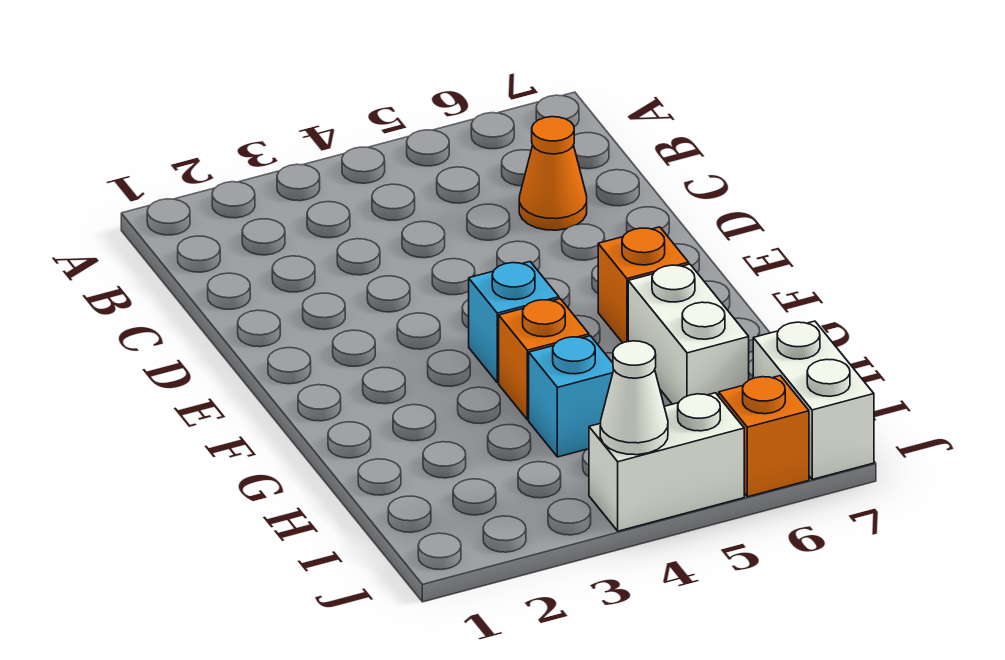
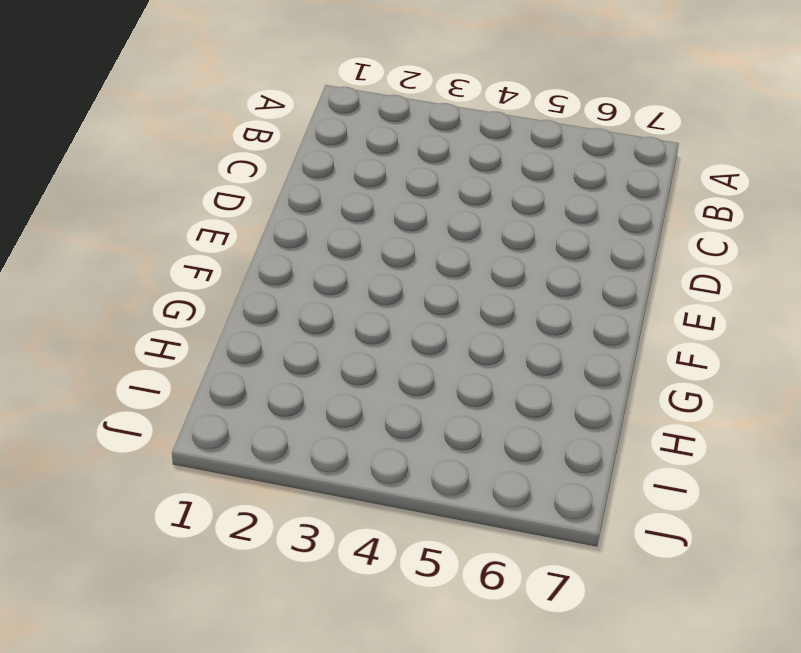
none -> orange 1x1 cone [519,117,587,230]
none -> cyan 1x1 brick [469,262,559,383]

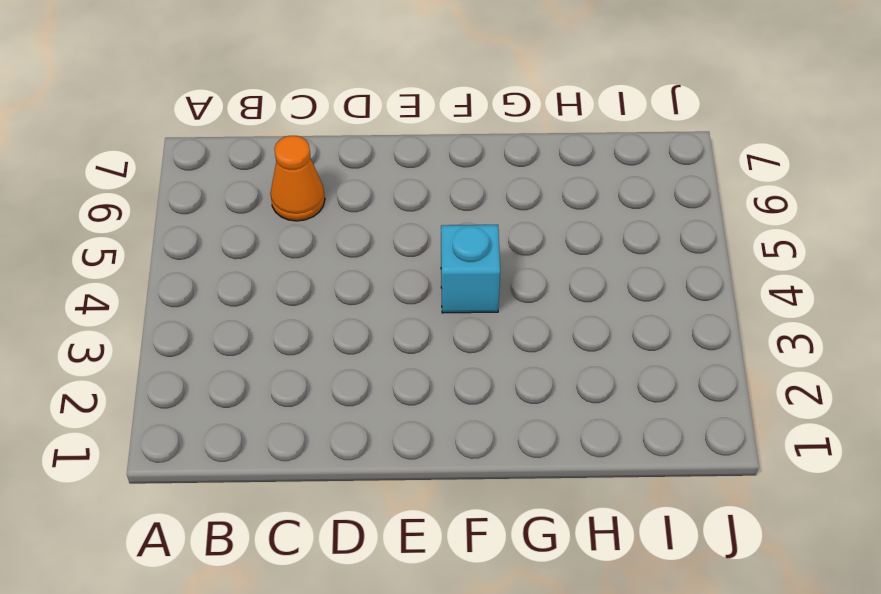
none -> orange 1x1 brick [598,227,689,343]
none -> orange 1x1 brick [499,299,589,420]

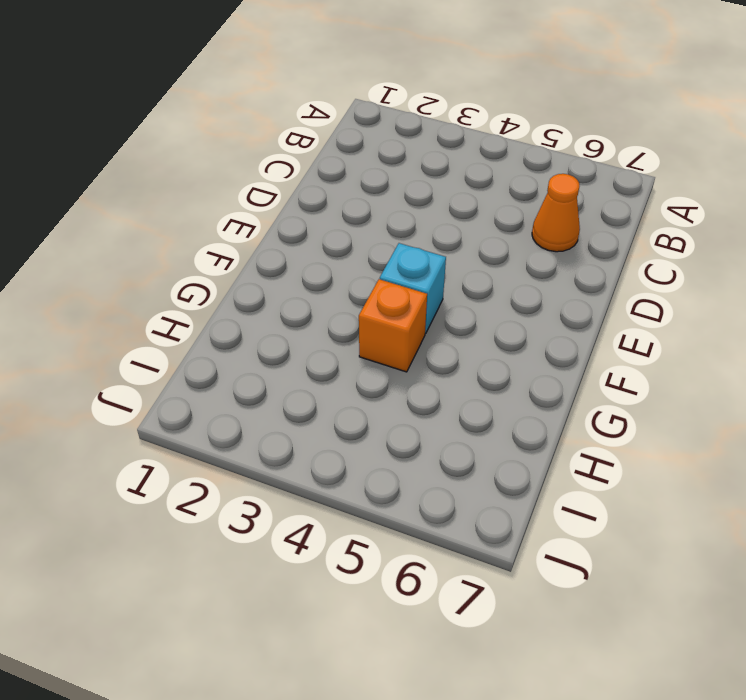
none -> orange 1x1 brick [598,227,689,343]
none -> white 1x2 brick [628,264,749,404]

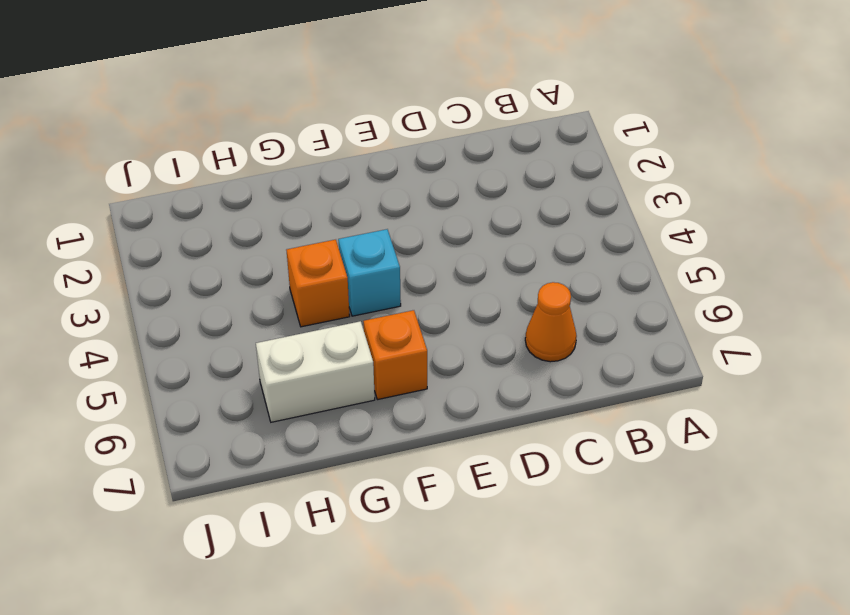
none -> cyan 1x1 brick [529,336,614,457]
none -> white 1x2 brick [753,321,874,479]

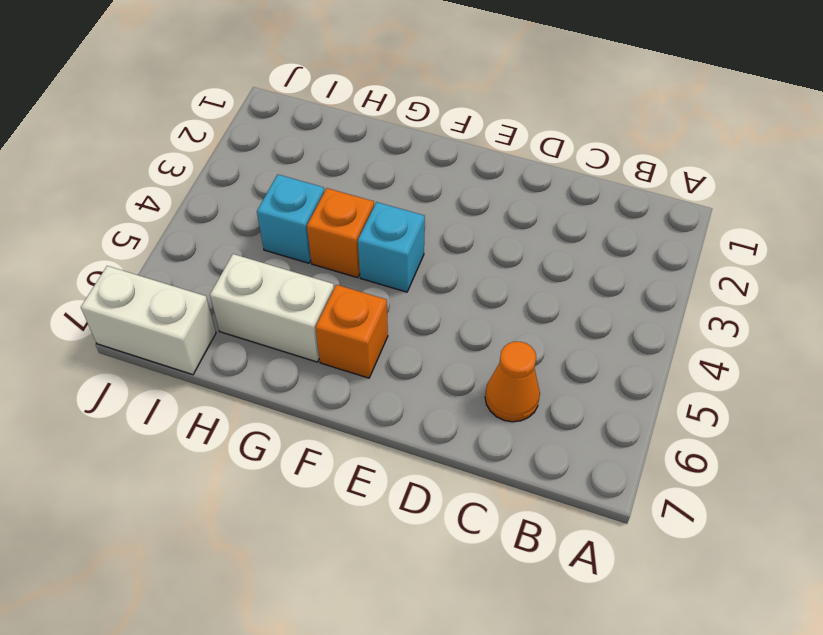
none -> white 1x2 brick [589,393,744,531]
none -> orange 1x1 brick [719,376,809,497]

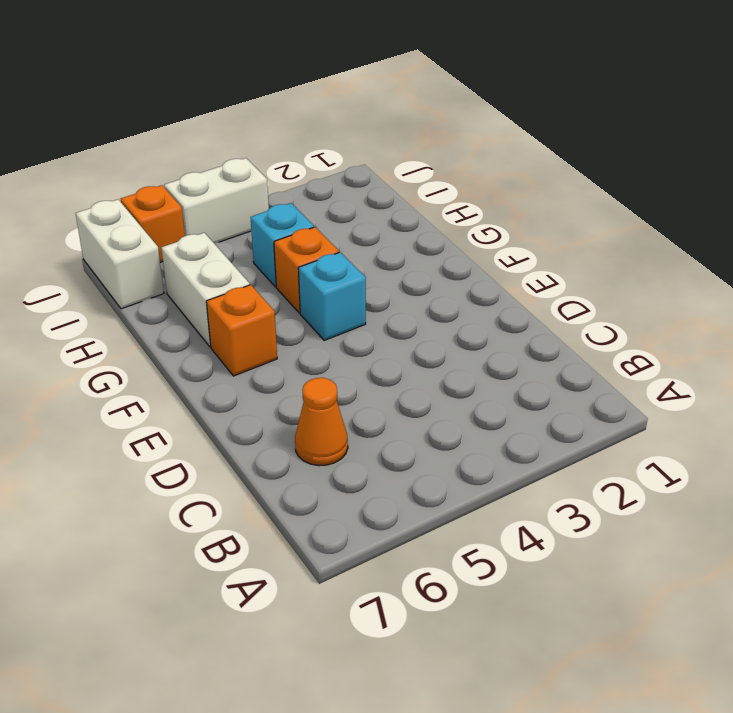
none -> white 1x1 cone [600,341,668,455]

